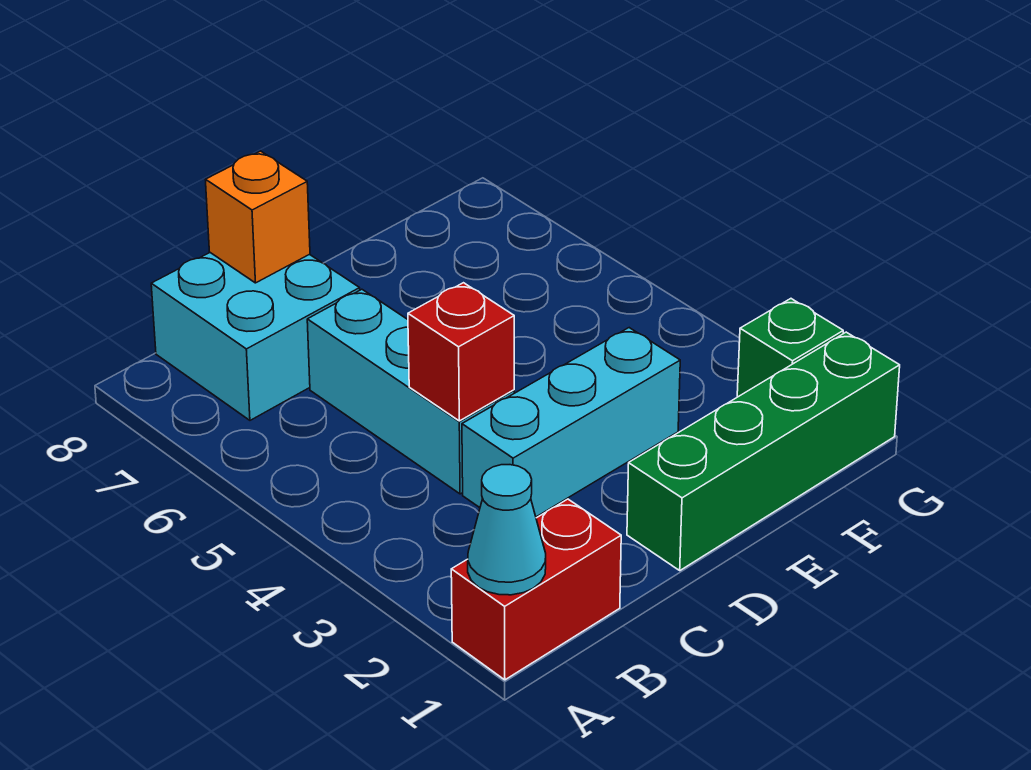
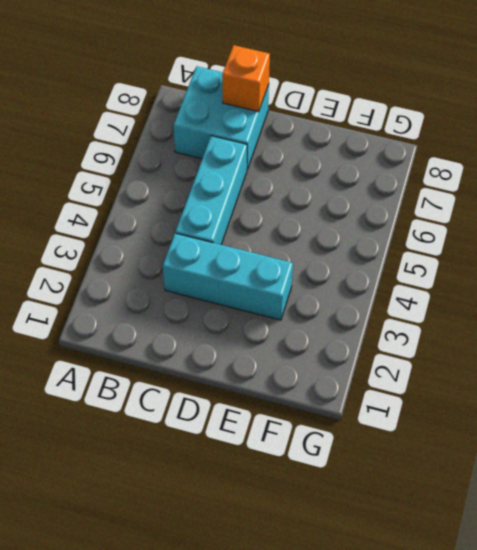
none -> red 1x2 brick [451,499,621,680]
none -> green 1x4 brick [627,332,900,570]

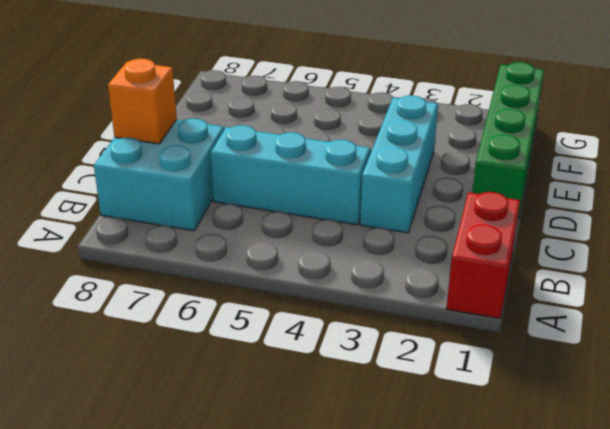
none -> green 1x1 brick [737,299,843,397]
none -> cyan 1x1 cone [468,465,546,595]

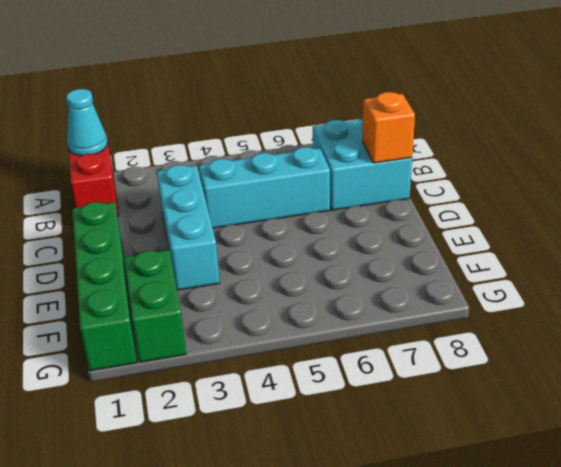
green 1x2 brick [124,250,186,362] -> green 1x1 brick [737,299,843,397]
none -> red 1x1 brick [408,283,514,421]

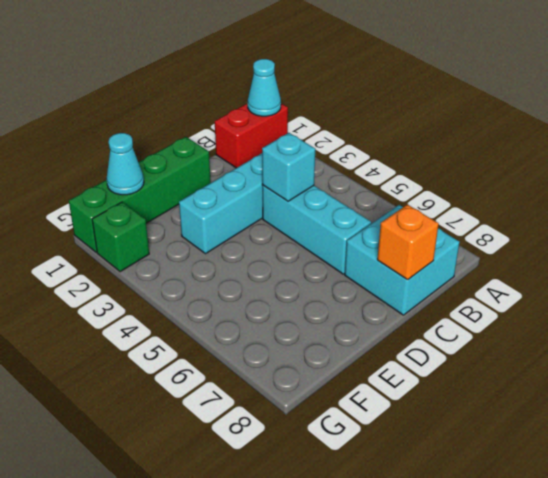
cyan 1x1 brick [262,133,315,201] -> red 1x1 brick [408,283,514,421]
cyan 1x1 cone [107,133,144,195] -> none

